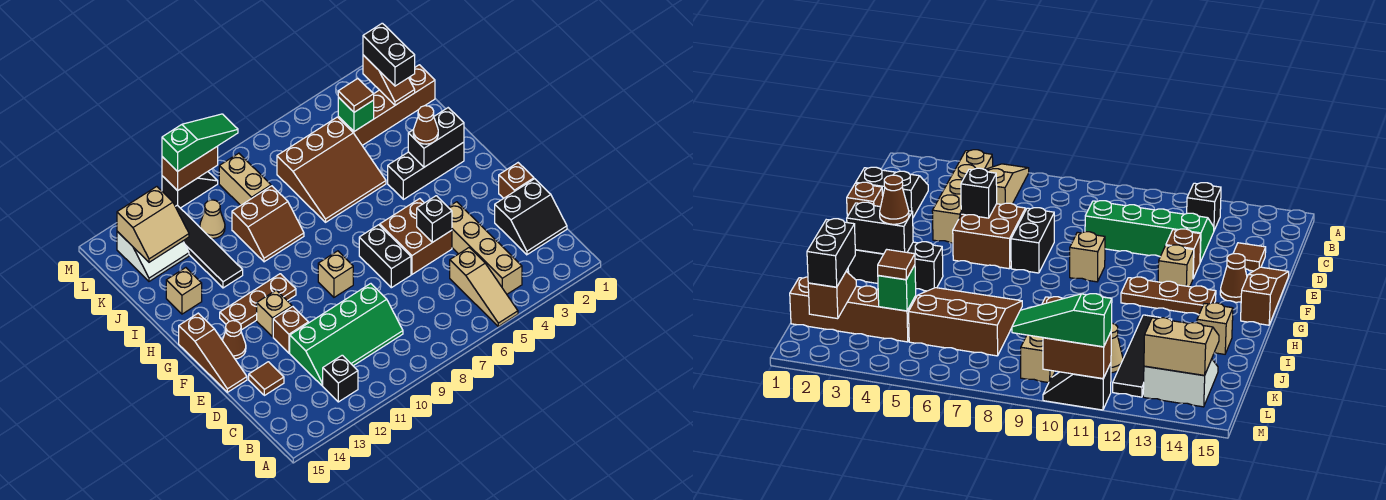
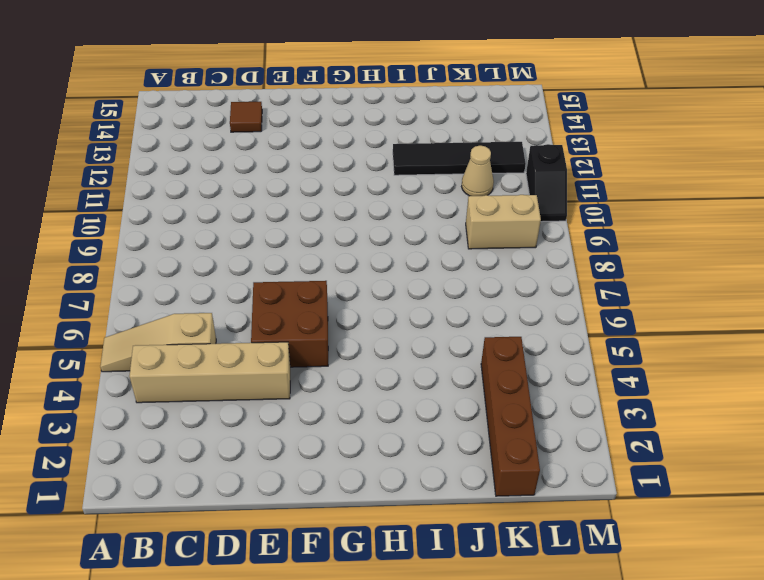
none -> black 1x1 brick [323,355,358,402]
none -> black 2x2 slope [495,179,567,255]
none -> green 2x4 slope [290,284,403,385]
none -> brown 1x1 brick [499,163,534,198]

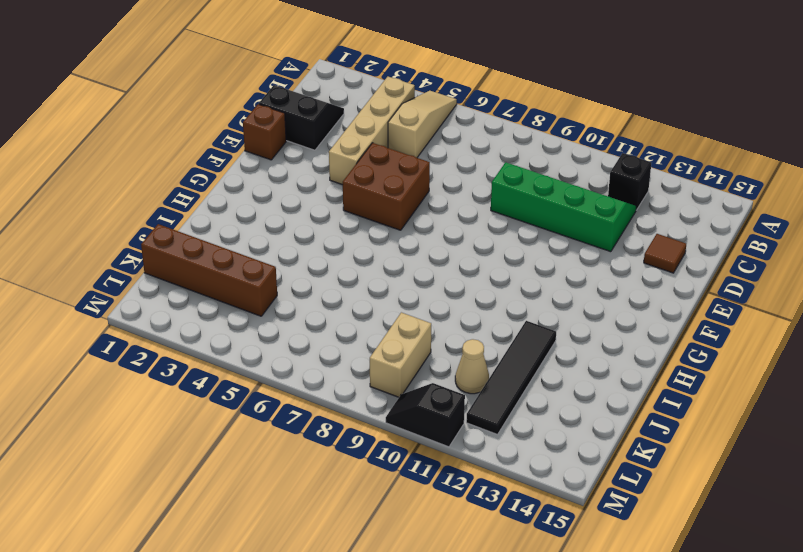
none -> black 1x2 brick [359,225,411,288]
none -> brown 1x1 brick [273,307,308,353]
none -> brown 1x3 slope [179,313,247,392]
none -> tan 1x1 brick [318,251,353,297]

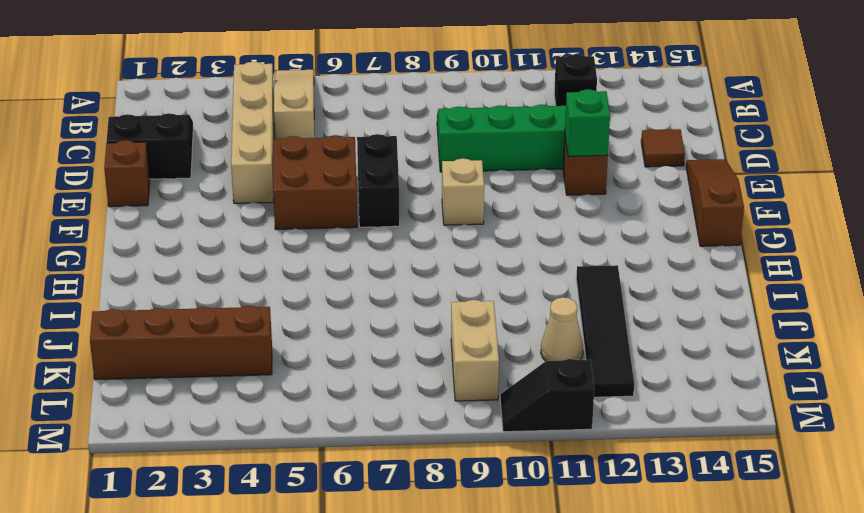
green 1x1 brick [565,89,610,156] -> green 1x1 brick moved to [338,97,374,131]
none -> tan 1x1 brick [257,290,292,337]
none -> brown 1x1 cone [222,321,246,359]
none -> brown 1x3 plate [220,274,296,330]
none -> black 1x3 brick [388,142,464,199]

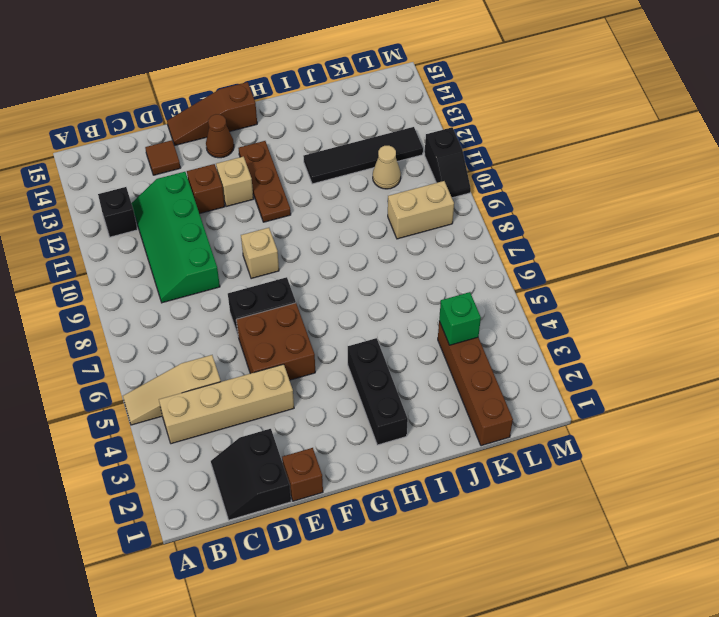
none -> brown 3x3 slope [277,117,386,222]
none -> brown 2x2 slope [232,186,304,262]
none -> tan 1x1 brick [166,268,202,314]
none -> white 2x2 slope [117,231,189,281]

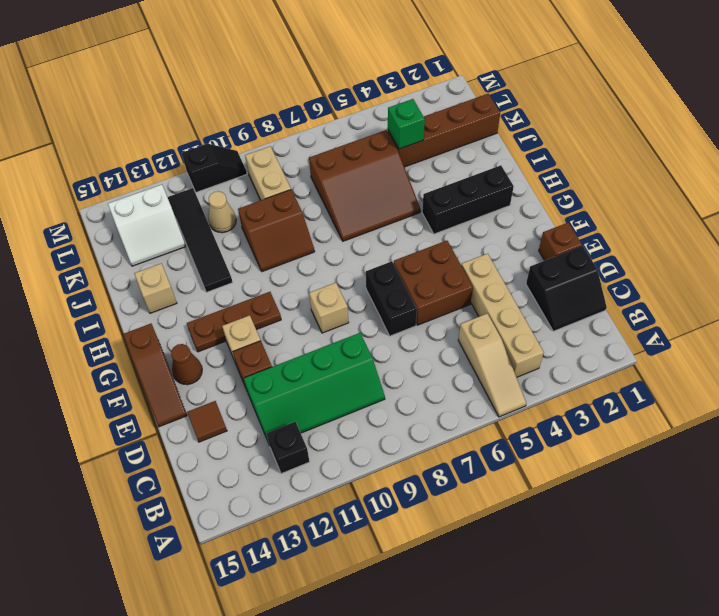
none -> black 1x1 brick [417,196,452,242]
none -> black 1x2 brick [408,108,464,167]
none -> brown 1x2 slope [363,55,415,105]
none -> tan 2x2 slope [117,187,189,262]

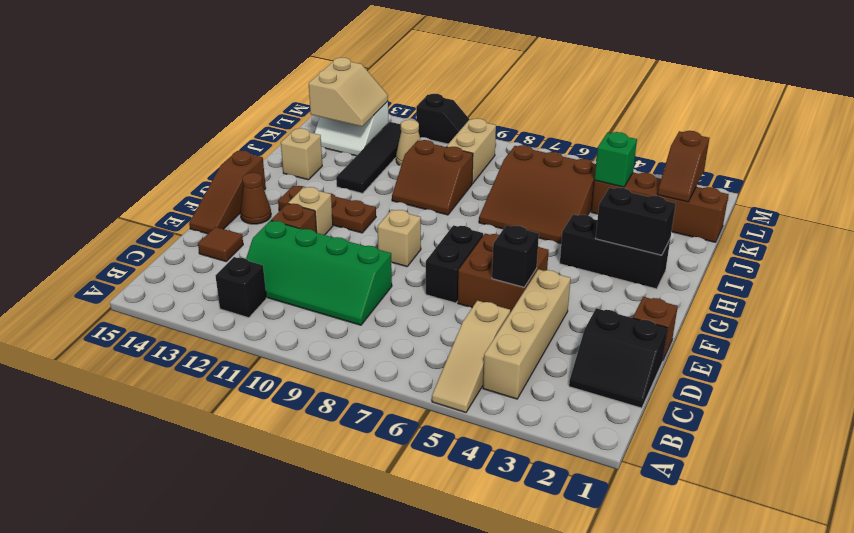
tan 2x2 slope [309,57,388,126] -> tan 2x2 slope turned to [117,187,189,262]
none -> brown 1x2 brick [162,146,218,191]
none -> brown 1x1 cone [413,106,438,144]
none -> black 1x2 brick [363,23,415,86]
none -> brown 1x1 tile [338,78,374,112]

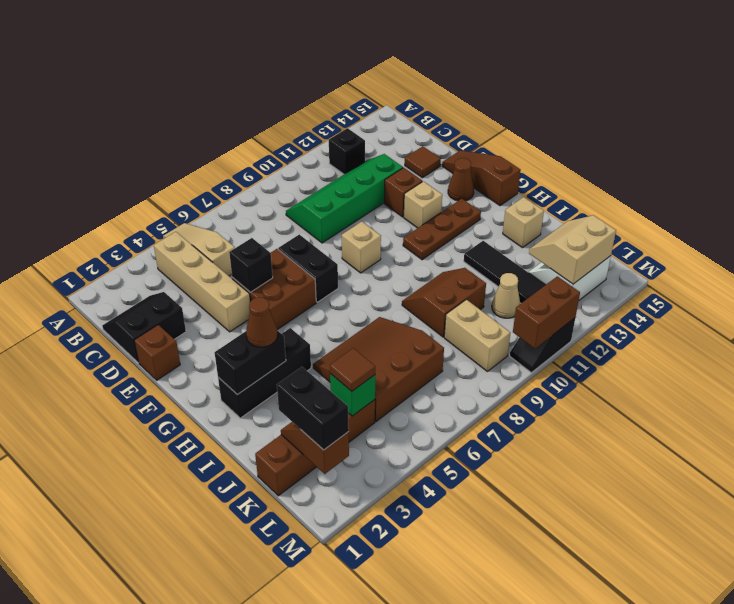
none -> green 1x3 slope [162,114,238,171]

